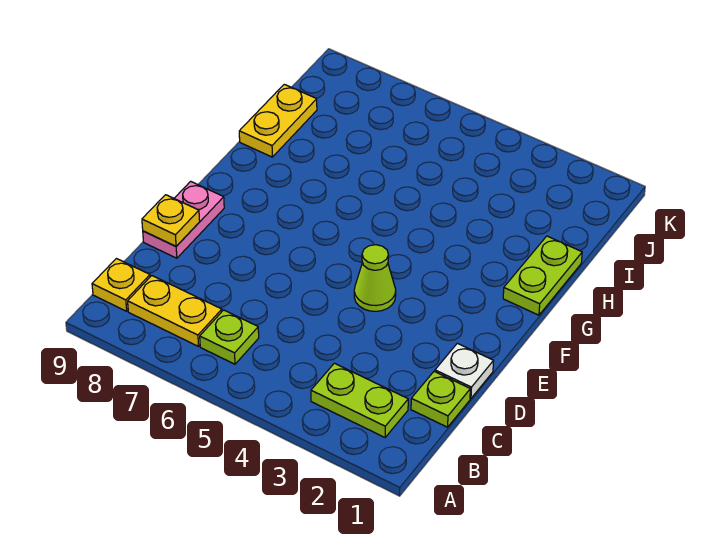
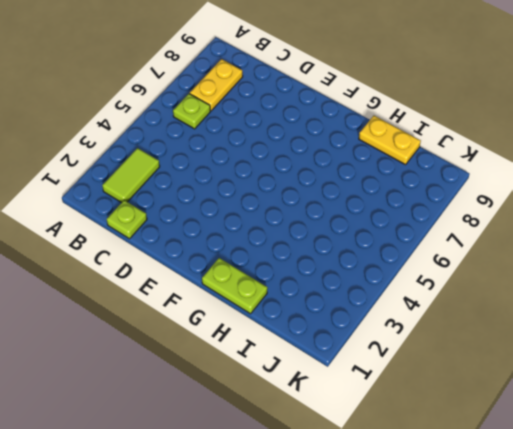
lime 1x2 tile [102,148,160,203] -> lime 1x2 plate [311,363,408,437]
none -> yellow 1x1 plate [92,259,150,311]
none -> white 1x1 plate [435,343,494,398]

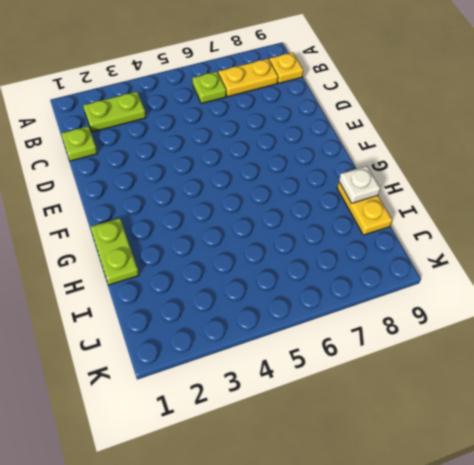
white 1x1 plate [339,166,380,203] -> white 1x1 plate moved to [435,343,494,398]
none -> pink 1x2 plate [143,181,224,258]
none -> lime 1x1 cone [354,245,396,311]

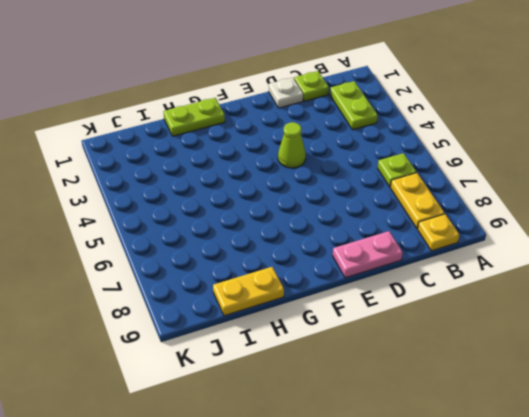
none -> yellow 1x1 plate [142,195,200,246]

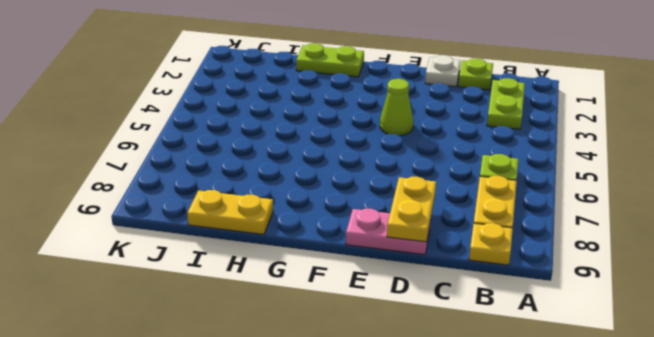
yellow 1x2 plate [387,177,436,242] -> yellow 1x1 plate [142,195,200,246]

